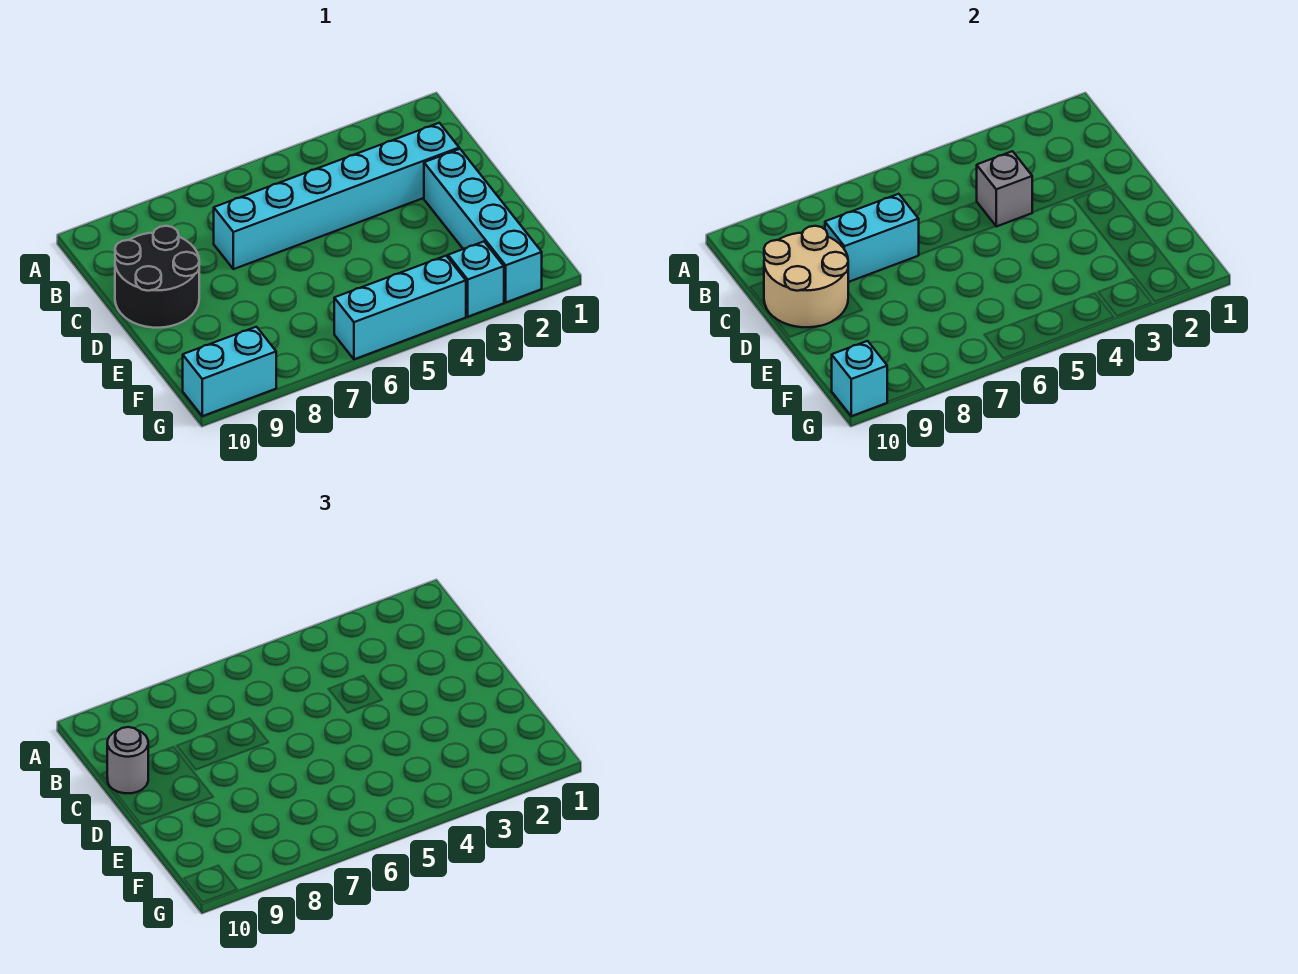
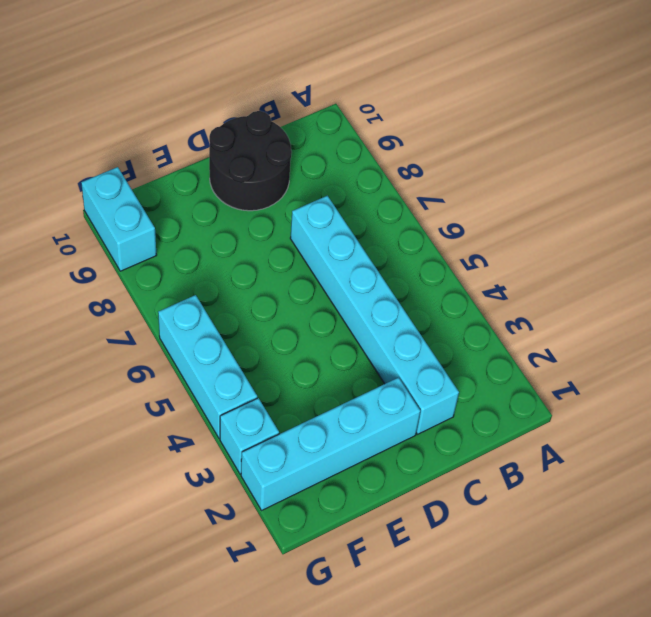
none -> grey 1x1 brick [977,151,1032,226]
none -> cyan 1x2 brick [825,194,919,282]

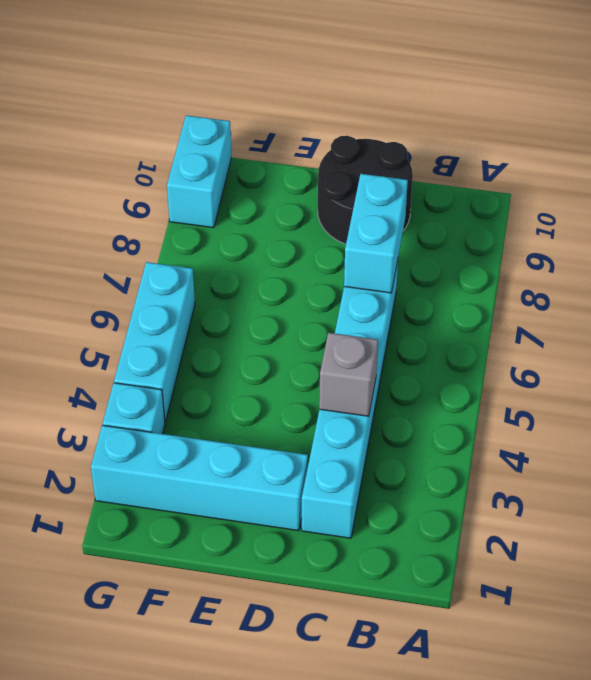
none -> tan 2x2 round brick [764,226,848,327]
none -> cyan 1x1 brick [832,341,887,416]

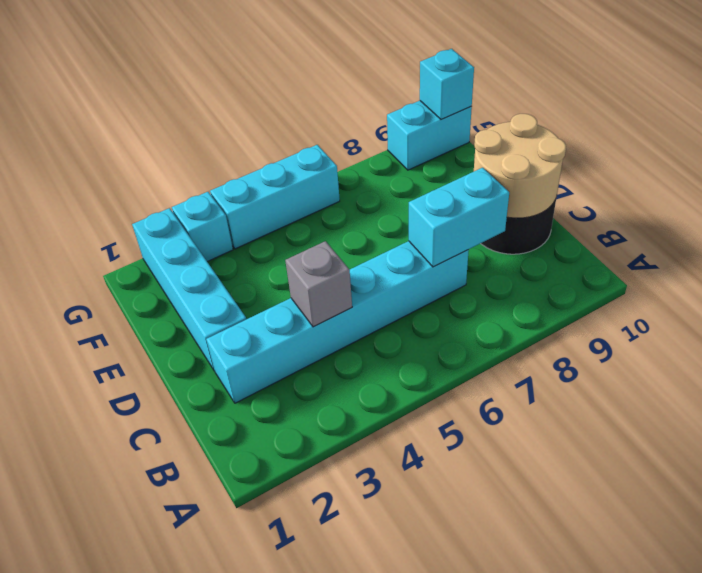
none -> grey 1x1 round brick [107,727,148,793]

